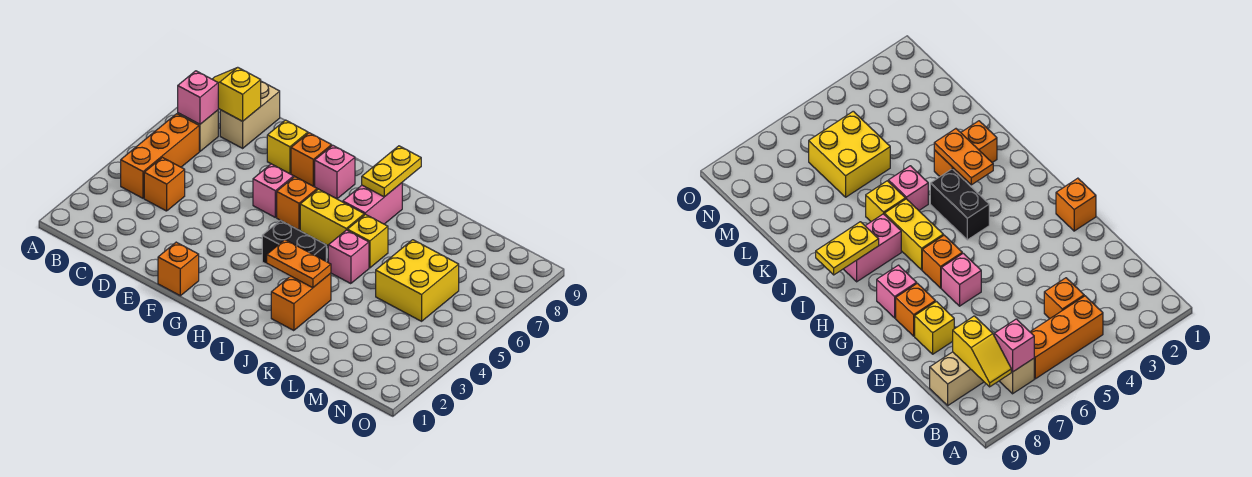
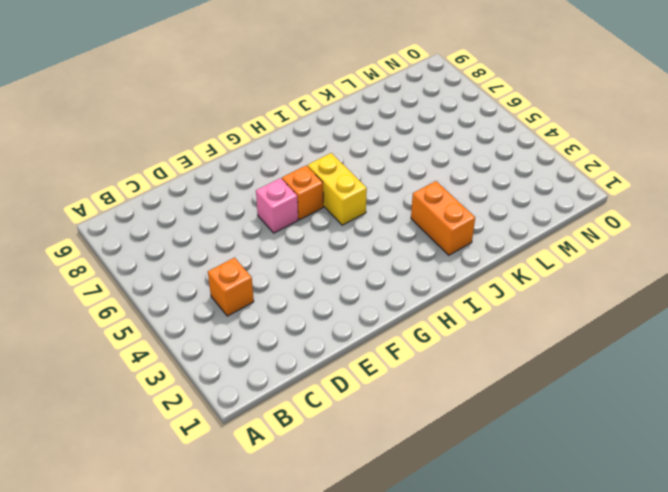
yellow 1x2 brick [308,153,367,225] -> yellow 1x2 brick turned to [300,189,364,246]
none -> orange 1x3 brick [121,114,199,198]
none -> tan 1x1 brick [178,110,218,151]
none -> tan 1x2 brick [220,81,280,148]

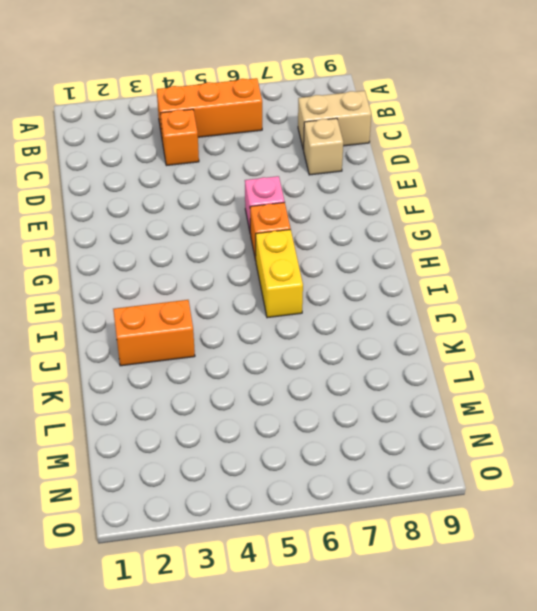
tan 1x1 brick [304,118,343,175] -> tan 1x1 brick moved to [178,110,218,151]
none -> yellow 1x1 brick [267,120,308,174]
none -> orange 1x1 brick [158,242,199,296]
none -> orange 1x1 brick [291,133,332,186]

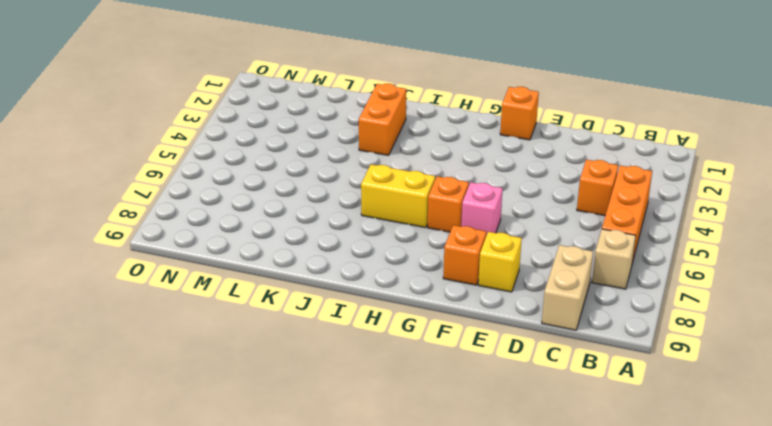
none -> pink 1x1 brick [315,145,355,199]
none -> black 1x2 brick [262,220,326,277]
none -> pink 1x2 brick [343,183,402,224]

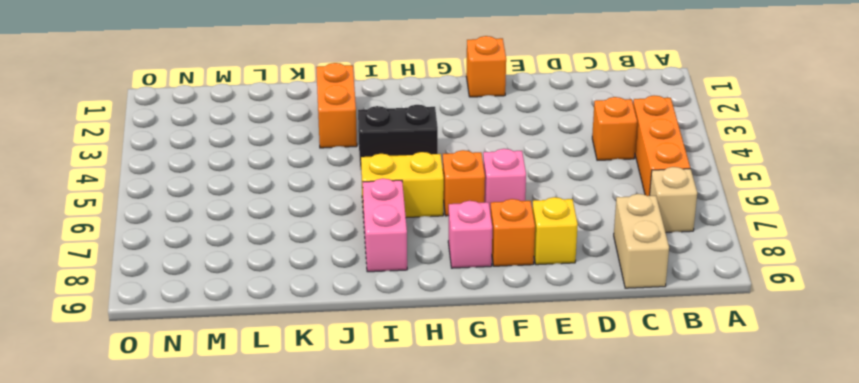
none -> pink 1x1 brick [328,230,369,284]
none -> yellow 1x1 brick [347,214,388,268]
none -> yellow 2x2 brick [376,240,459,321]

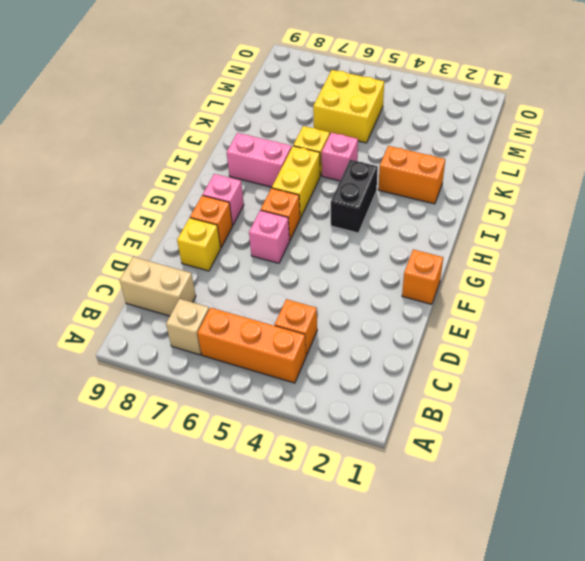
none -> pink 1x1 brick [178,71,218,124]
none -> yellow 1x2 slope [212,67,261,121]
none -> orange 1x2 plate [267,240,331,288]

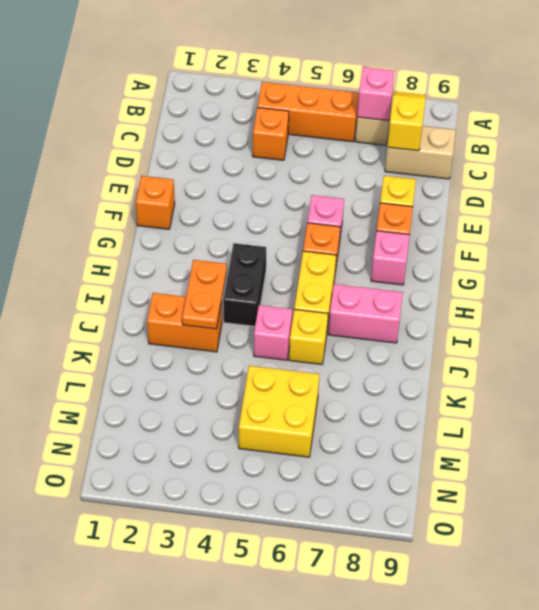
none -> yellow 1x2 plate [362,146,421,197]

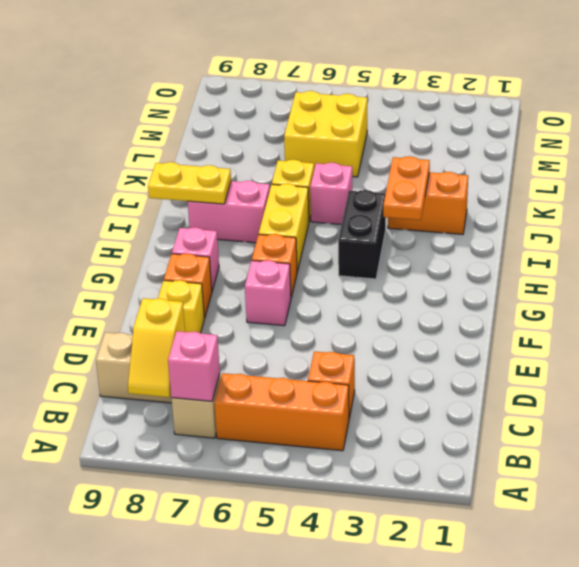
none -> orange 1x1 brick [158,242,199,296]

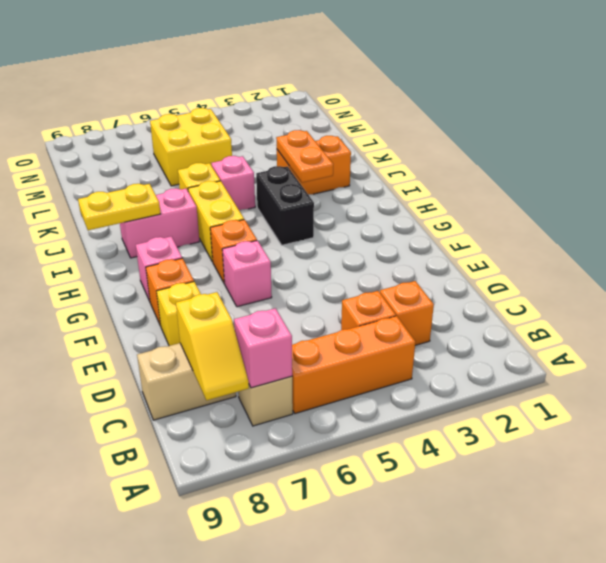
orange 1x1 brick [380,281,434,345] -> orange 1x1 brick moved to [158,242,199,296]

